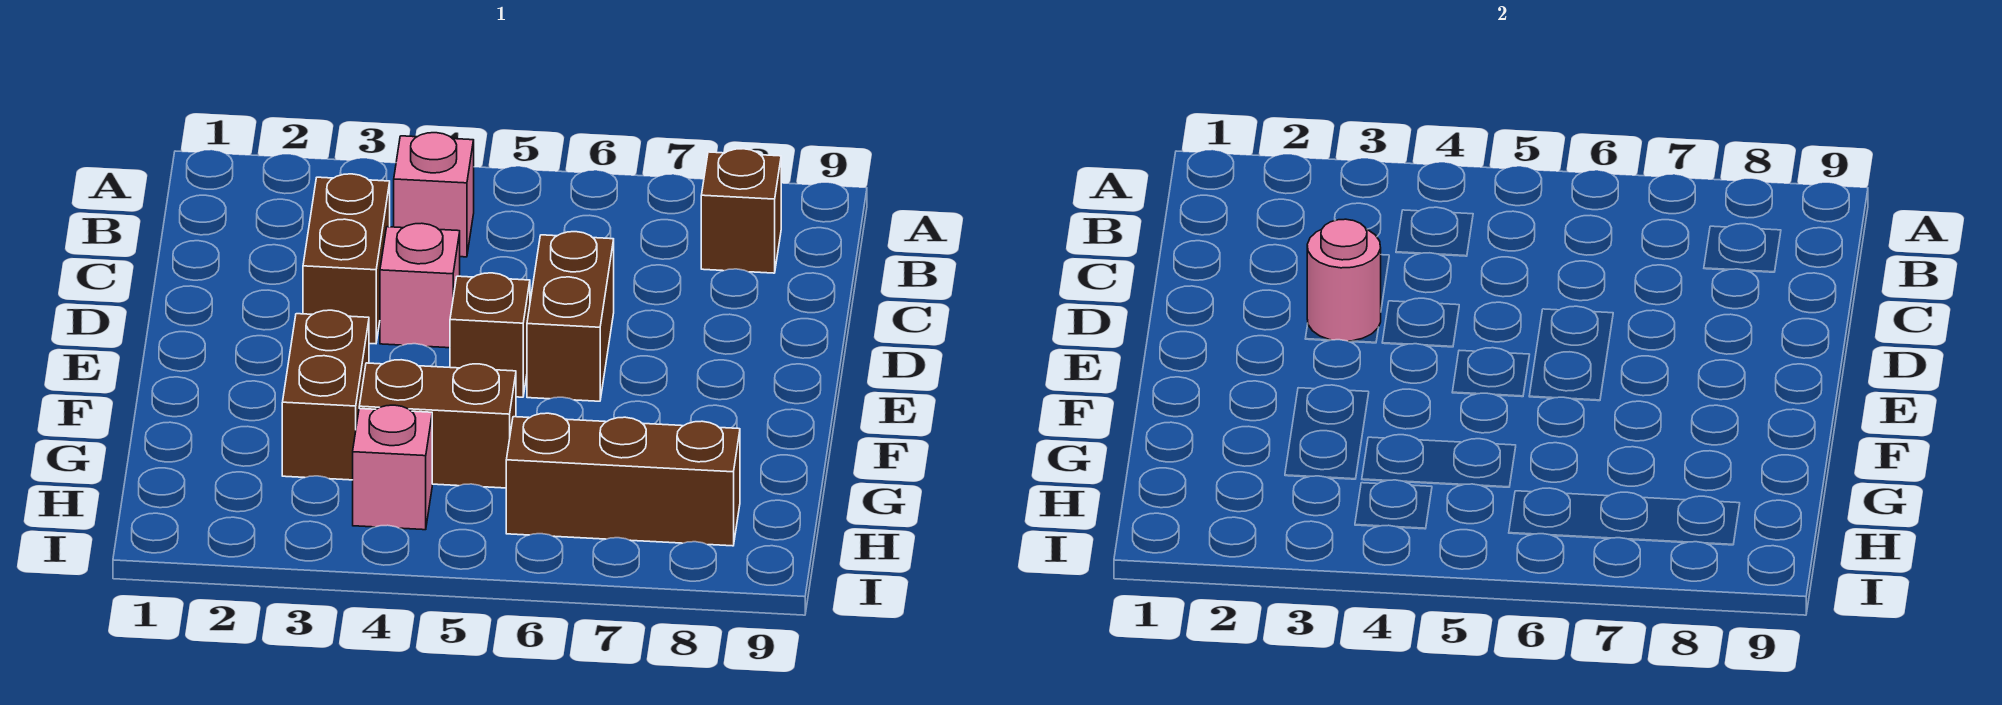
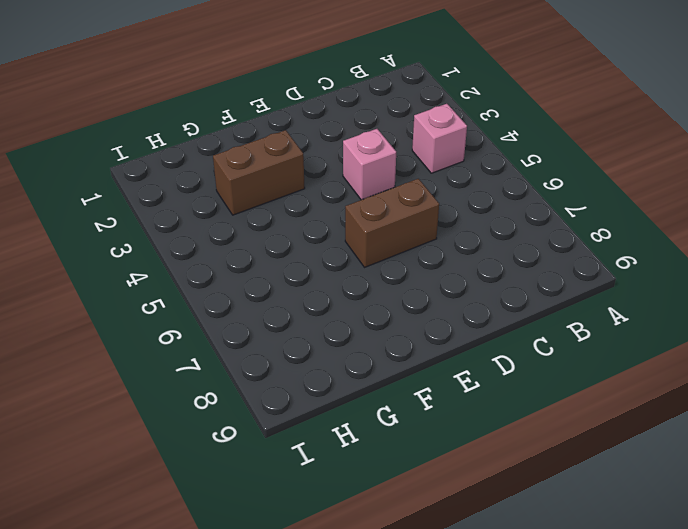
none -> brown 1x1 brick [701,149,781,273]
none -> brown 1x2 brick [303,174,390,344]

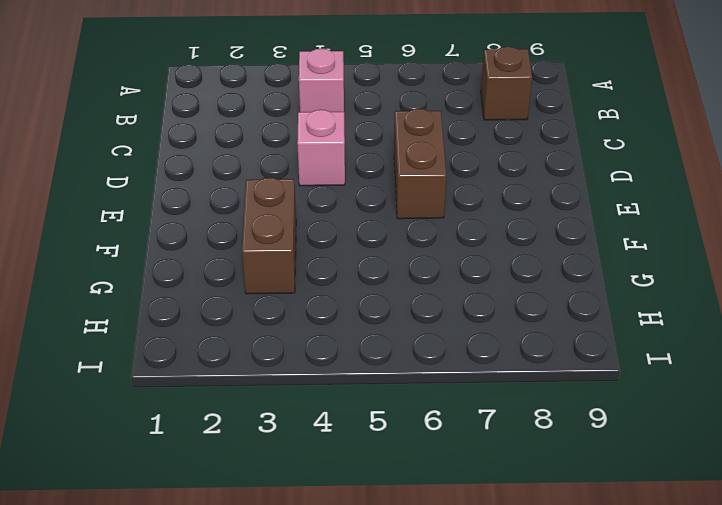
none -> brown 1x2 brick [303,174,390,344]
none -> brown 1x1 brick [450,273,530,397]

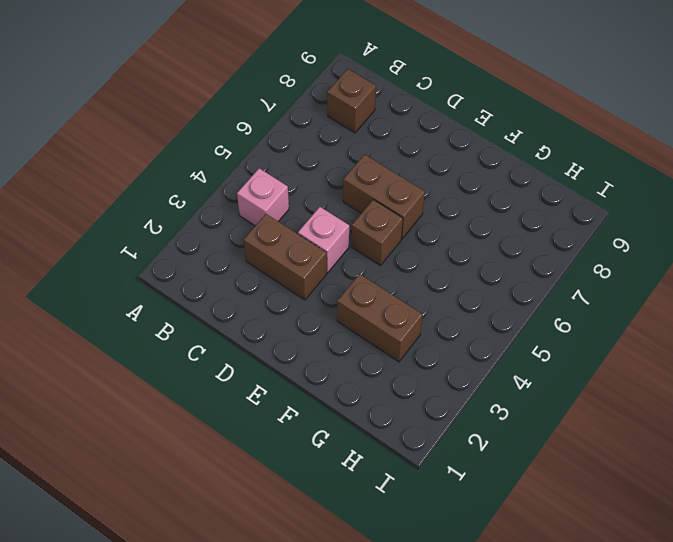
none -> brown 1x2 brick [359,360,516,488]
none -> pink 1x1 brick [353,405,432,530]

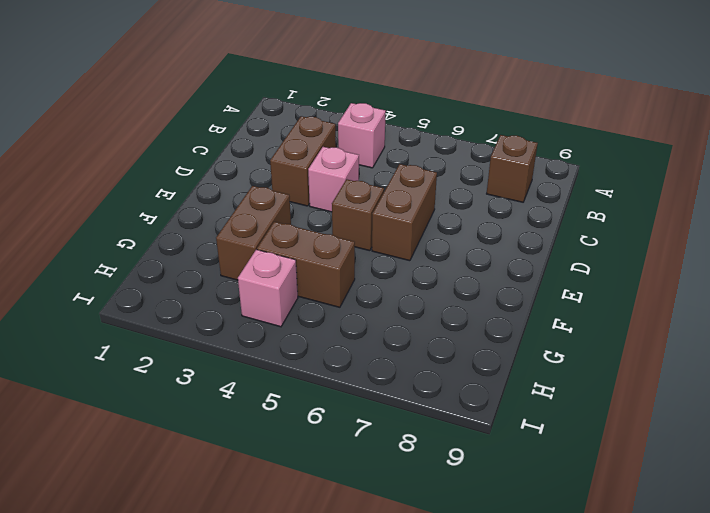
none -> brown 1x3 brick [506,413,740,546]
none -> pink 1x1 round brick [1307,219,1381,341]

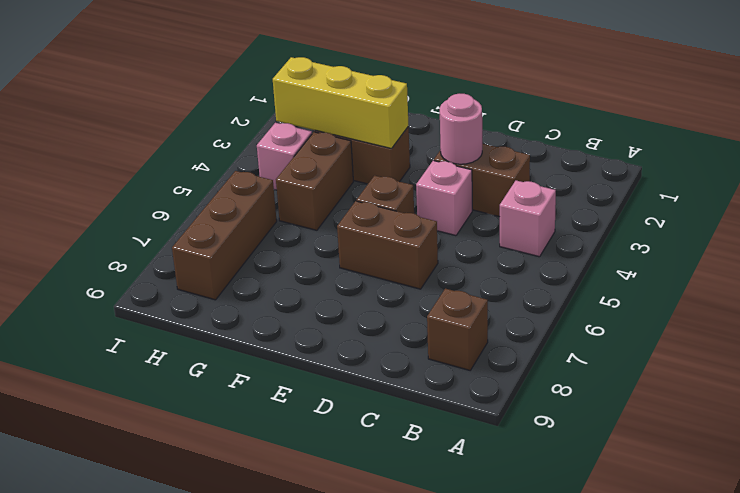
yellow 1x3 brick [273,57,409,149] -> none

